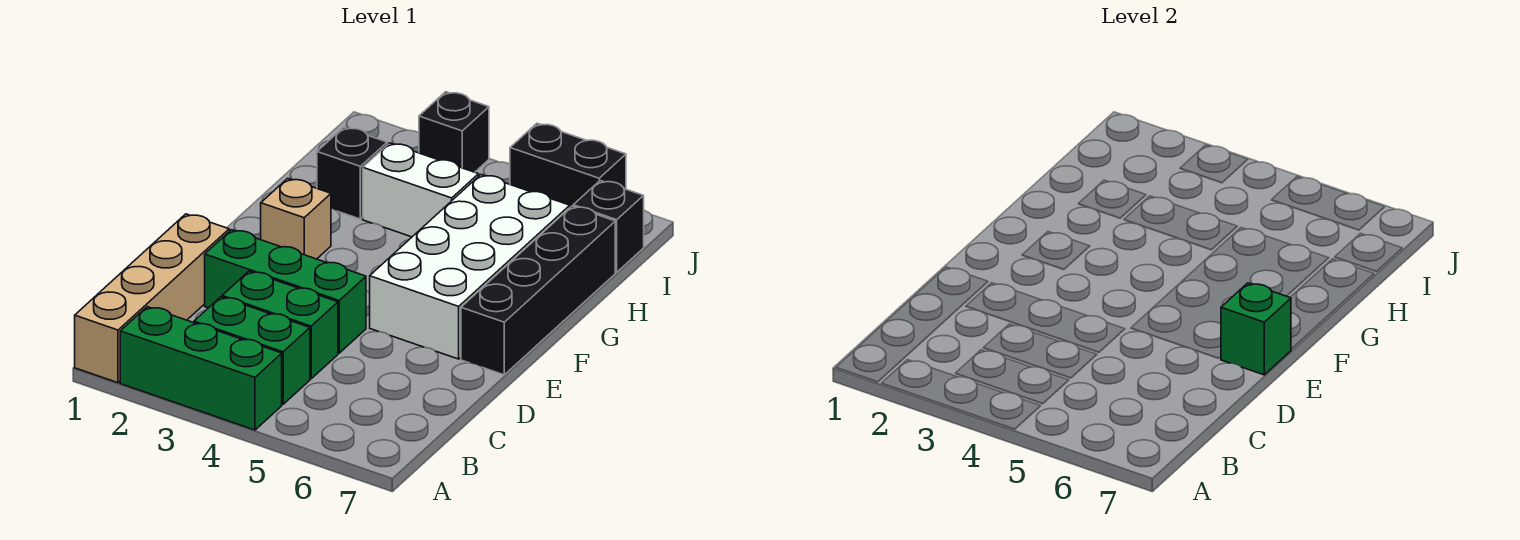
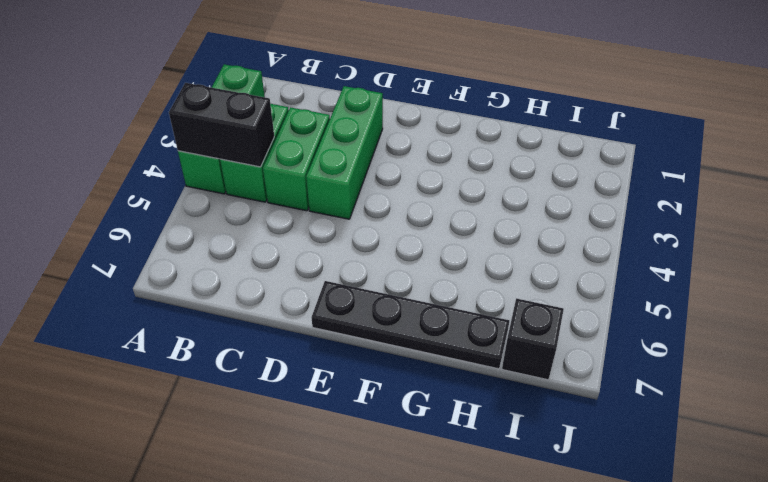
black 1x2 brick [169,83,274,167] -> black 1x2 brick turned to [510,123,626,207]
black 1x4 plate [311,281,509,369] -> black 1x4 brick [461,206,615,375]
none -> tan 1x4 brick [75,214,229,383]
none -> white 2x4 brick [370,175,570,359]
none -> tan 1x1 brick [261,178,331,259]

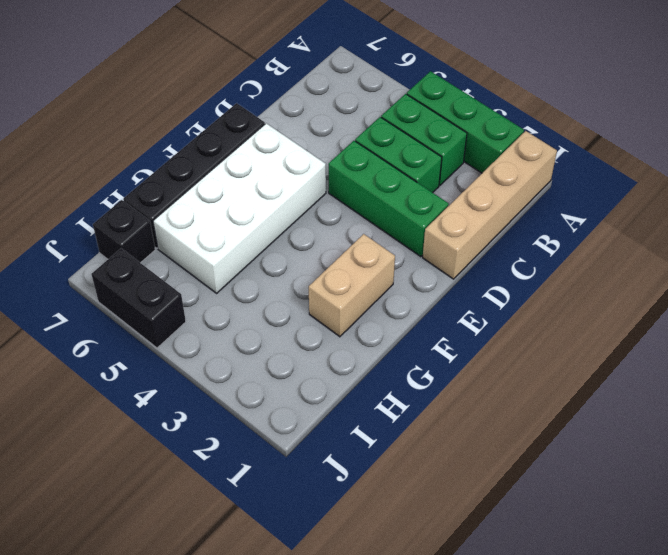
tan 1x2 brick [309,234,395,337] -> tan 1x1 brick [261,178,331,259]
none -> black 1x1 brick [317,127,387,219]
none -> white 1x2 brick [363,143,479,237]
none -> black 1x1 brick [419,92,489,172]

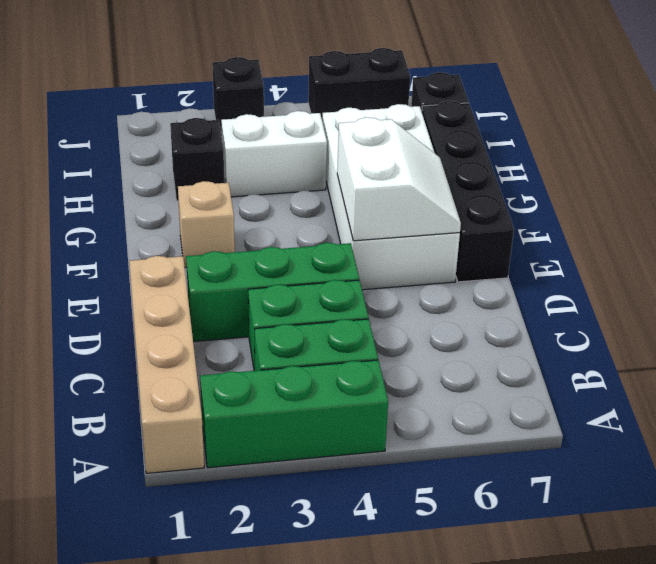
white 2x2 slope [337,117,461,241] -> none
none -> green 1x1 brick [1221,283,1291,375]

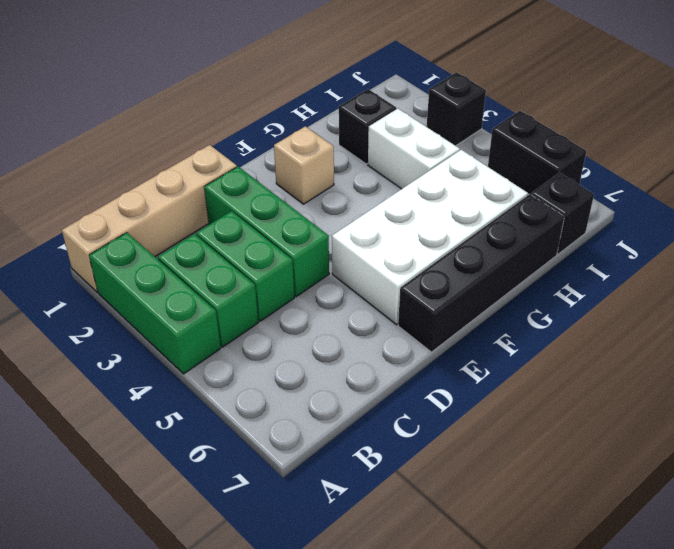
none -> green 1x1 brick [1221,283,1291,375]

